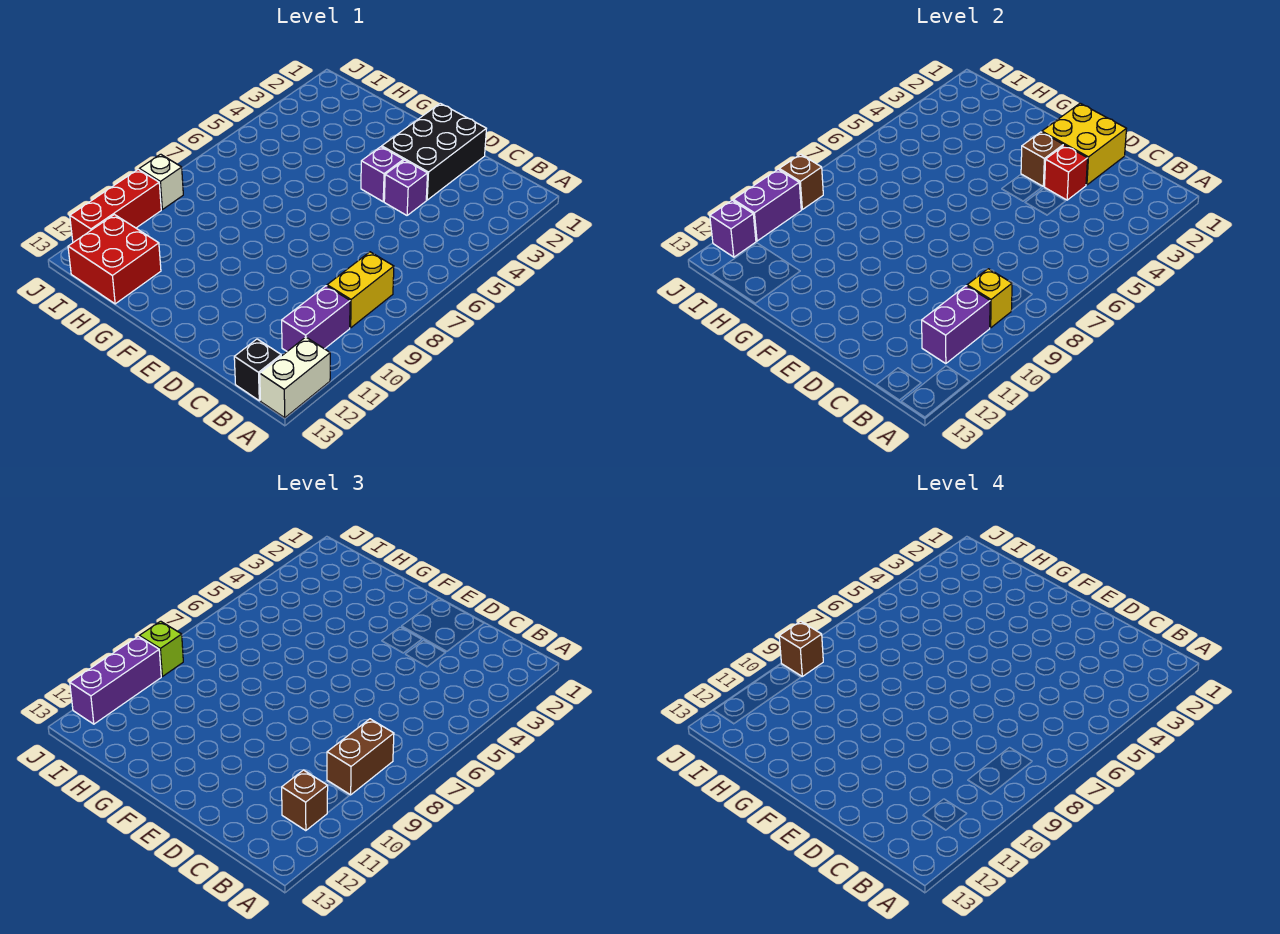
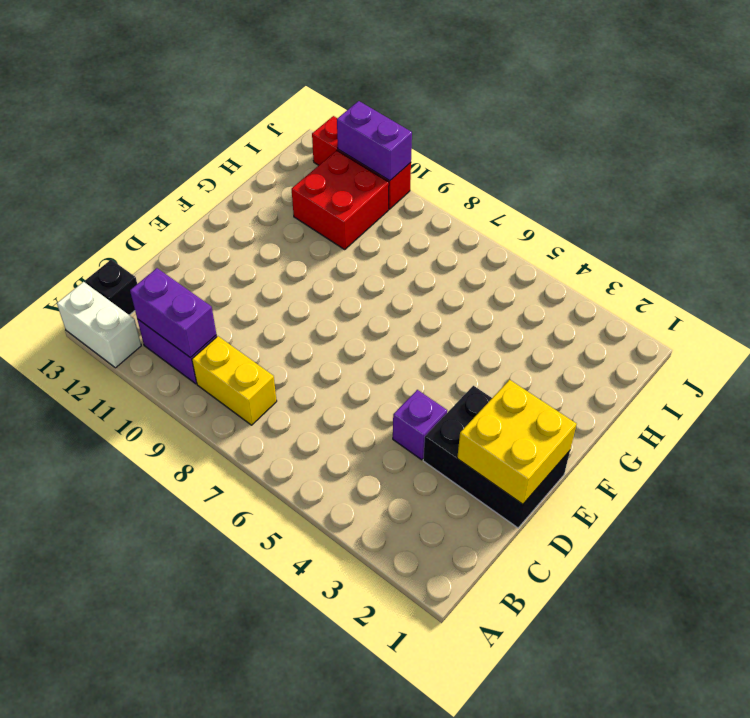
red 2x2 brick [292,150,389,249] -> red 2x2 brick moved to [68,215,161,304]
none -> purple 1x1 brick [361,147,403,202]
none -> white 1x1 brick [139,154,183,209]
none -> yellow 1x1 brick [967,269,1012,328]

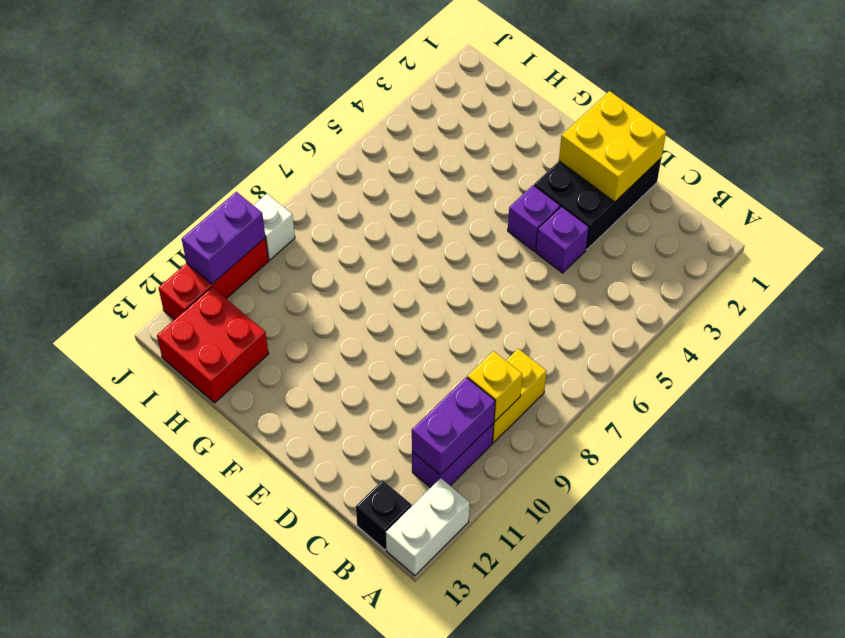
none -> red 1x1 brick [1045,145,1088,200]
none -> brown 1x1 brick [1021,132,1063,186]
none -> brown 1x1 brick [779,154,823,209]

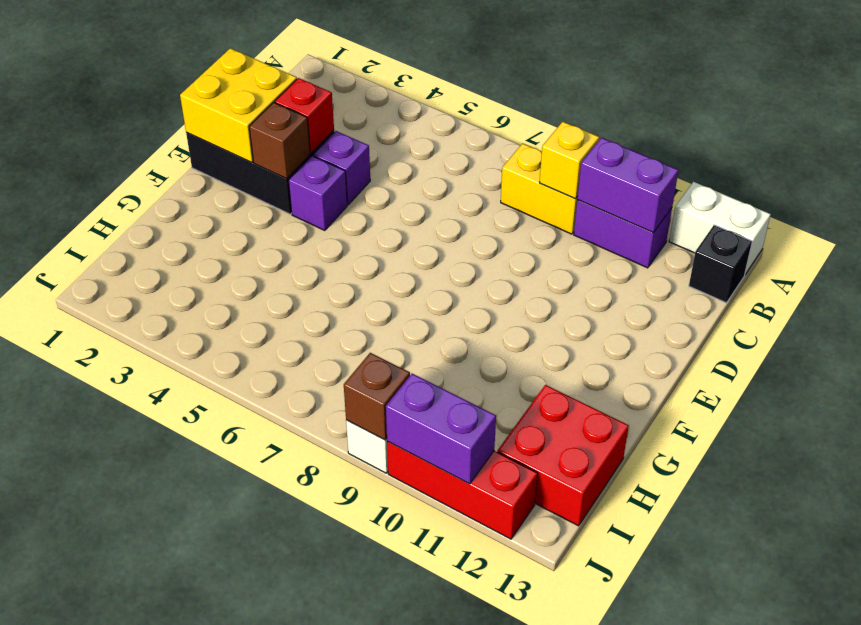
none -> purple 1x1 brick [710,200,756,257]
none -> brown 1x2 brick [327,719,394,795]
none -> brown 1x1 brick [282,770,328,831]

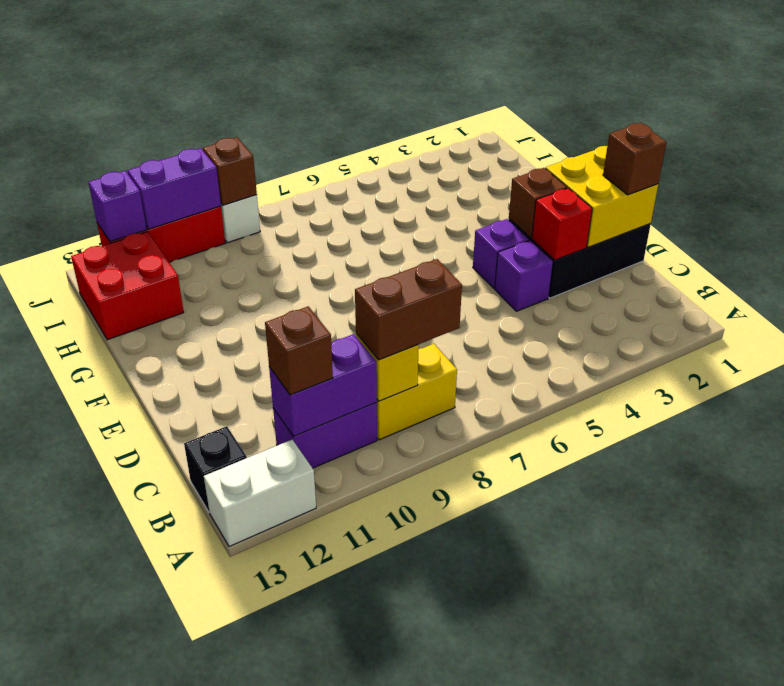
brown 1x1 brick [603,123,666,195] -> brown 1x1 brick moved to [779,621,823,676]
none -> lime 1x1 brick [139,621,183,676]
none -> purple 1x3 brick [70,636,161,724]

